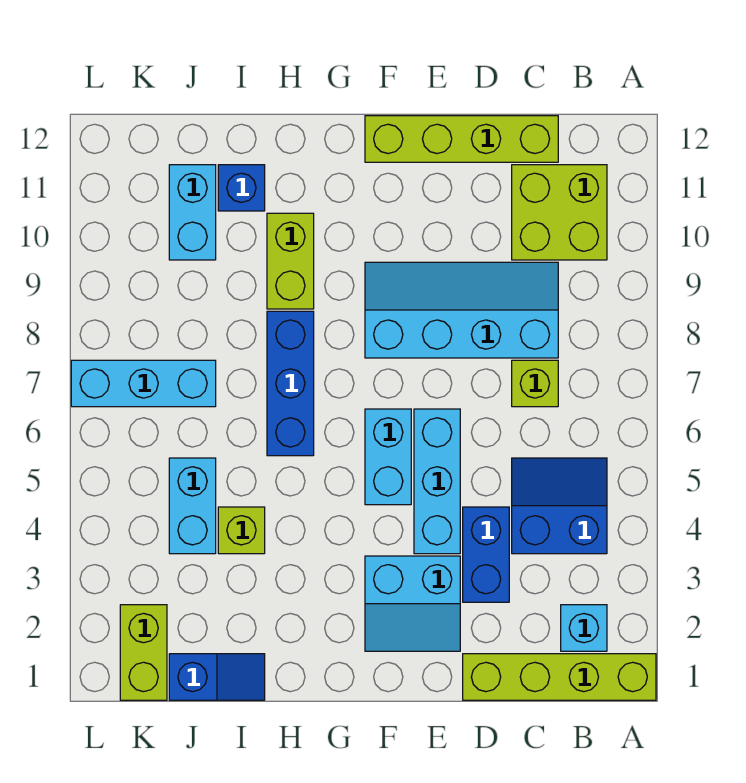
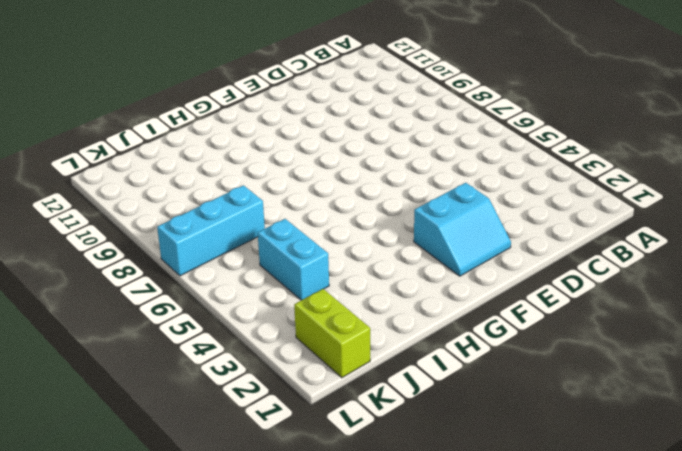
none -> lime 1x4 brick [463,654,656,700]
none -> cyan 1x1 brick [561,605,607,651]
none -> blue 2x2 slope [512,458,607,554]

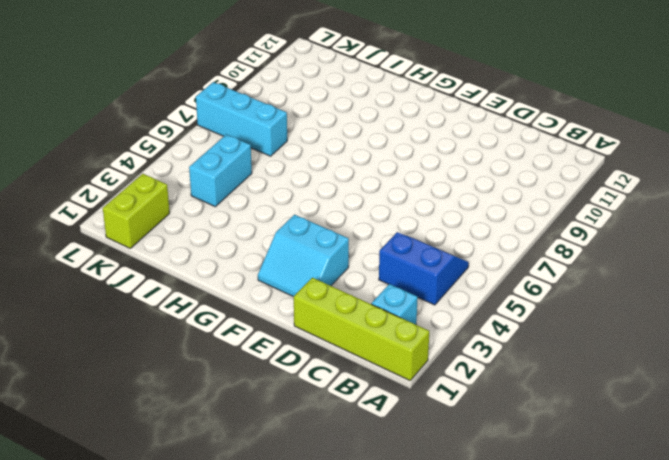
none -> lime 2x2 brick [512,165,607,260]
none -> lime 1x1 brick [512,360,558,407]
none -> cyan 2x4 slope [365,262,558,358]

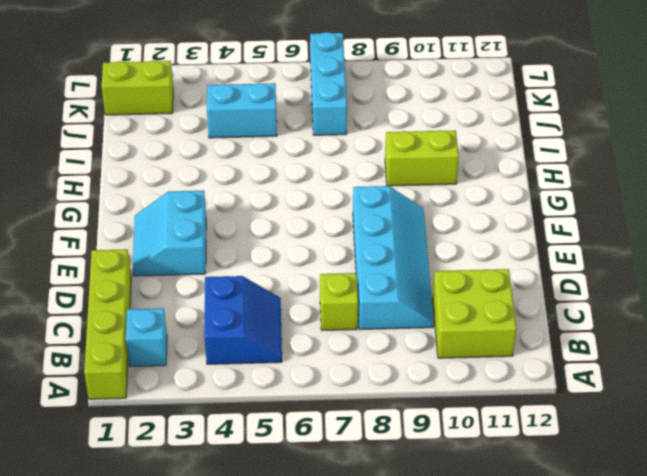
none -> lime 1x4 brick [365,116,558,162]
none -> blue 1x2 brick [463,507,509,602]
none -> cyan 1x3 brick [414,409,460,554]

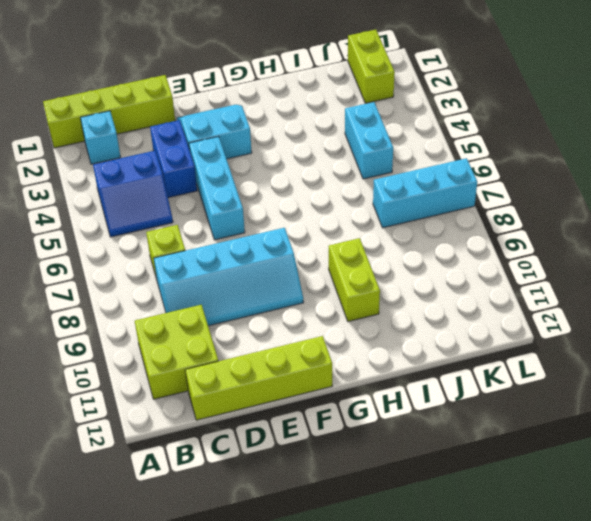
none -> cyan 1x2 brick [365,409,411,505]
none -> blue 1x3 brick [267,311,314,456]
none -> blue 1x2 slope [169,654,265,700]

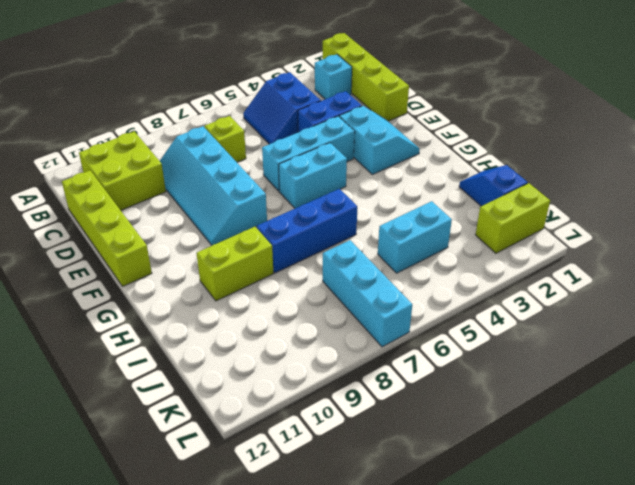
none -> lime 1x1 brick [218,507,265,554]
none -> blue 1x1 brick [218,165,265,211]
none -> cyan 1x2 brick [169,165,216,260]

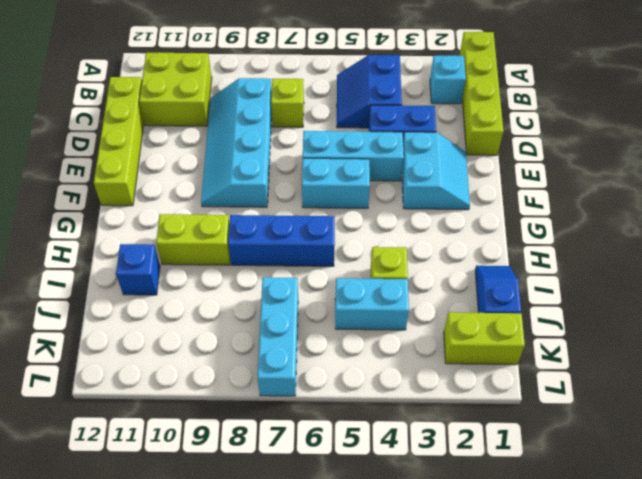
none -> cyan 1x2 brick [169,165,216,260]

